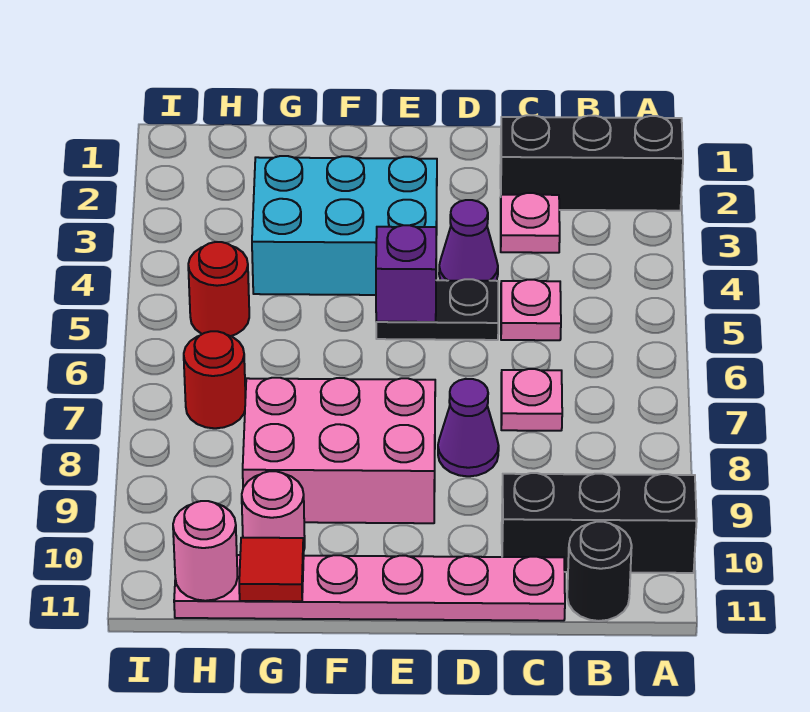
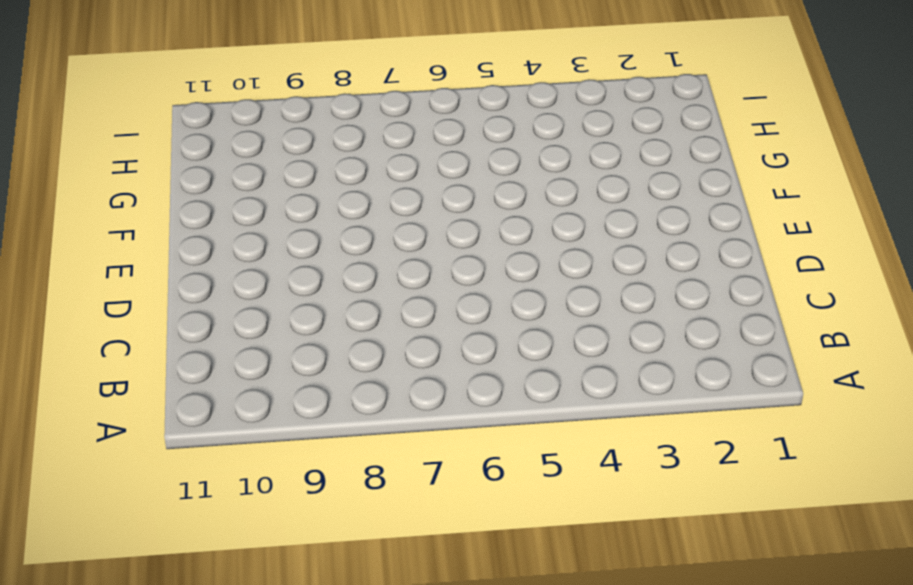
none -> black 1x3 brick [500,115,683,211]
none -> black 1x3 brick [502,473,697,573]
none -> black 1x1 round brick [567,522,632,621]

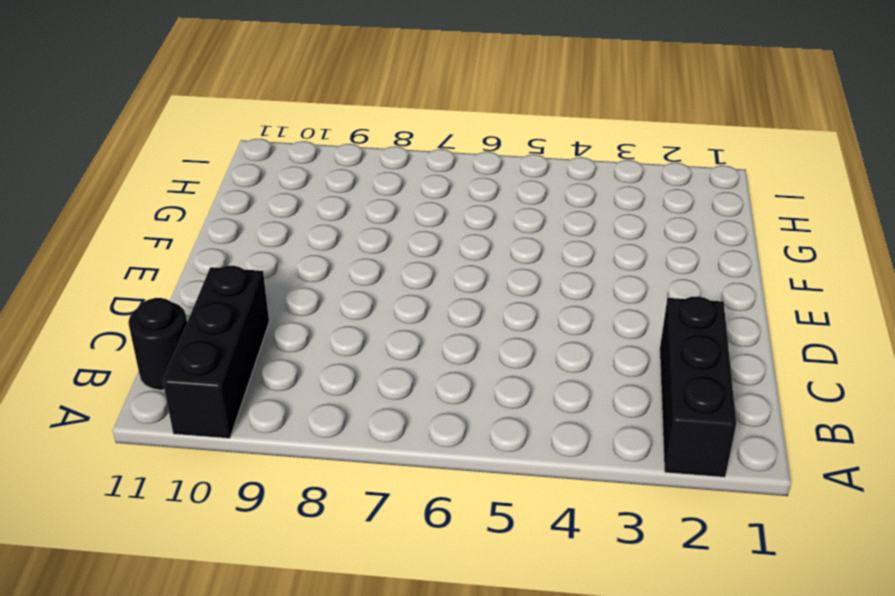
none -> pink 1x1 plate [501,193,560,253]
none -> pink 1x1 plate [501,280,561,340]
none -> pink 1x1 plate [501,369,562,431]

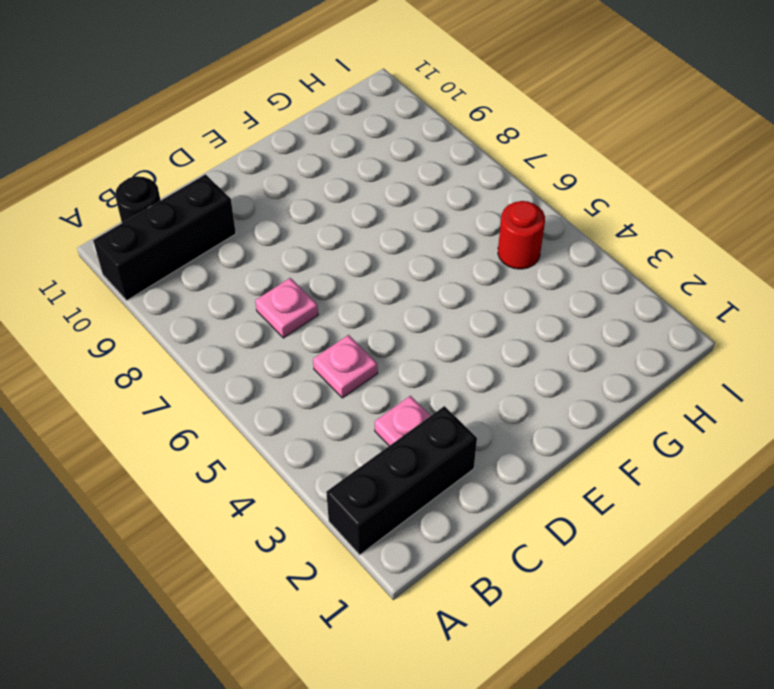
none -> pink 1x6 plate [174,555,565,621]
none -> purple 1x1 cone [439,200,498,281]
none -> black 1x2 plate [376,279,498,340]

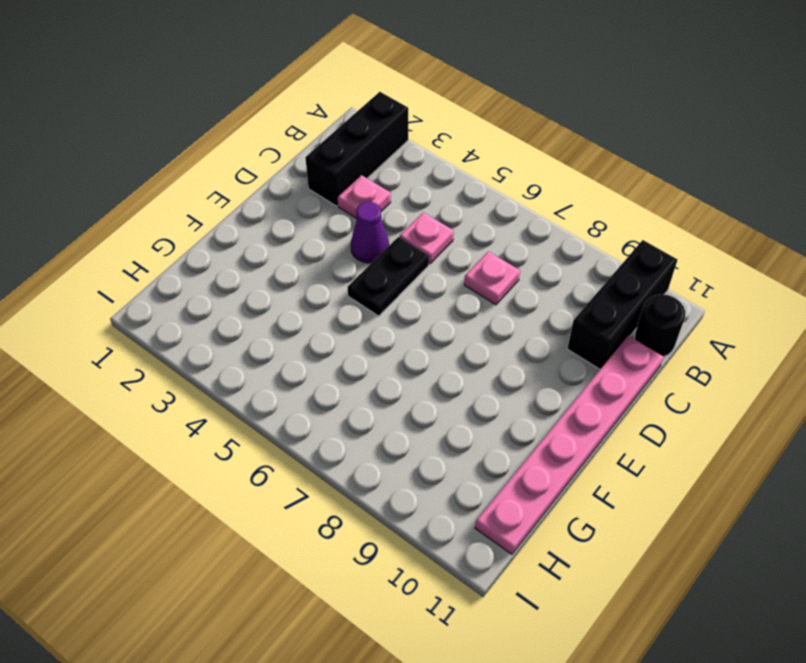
none -> purple 1x1 cone [438,379,499,476]
none -> cyan 2x3 brick [252,156,437,295]
none -> pink 2x3 brick [243,378,435,523]

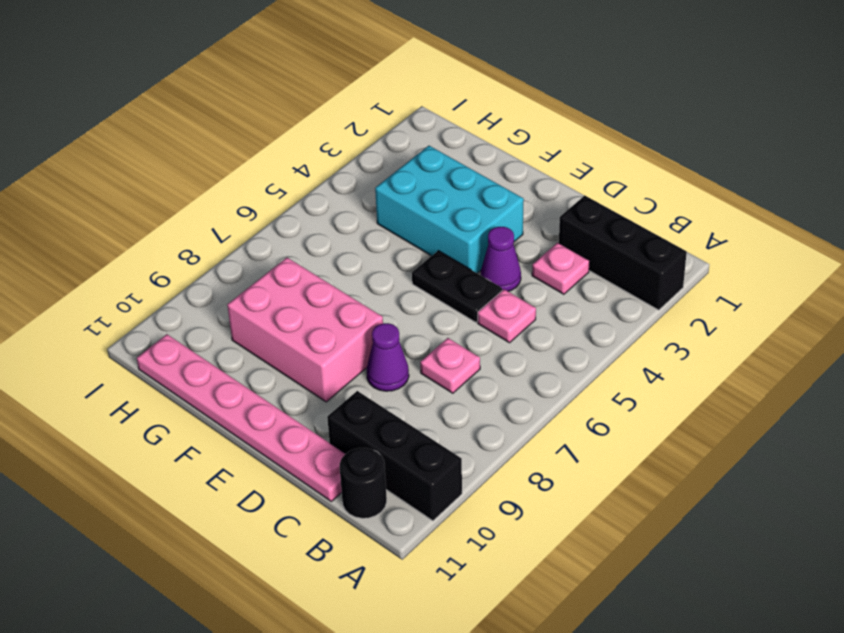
none -> pink 1x1 round brick [242,471,305,548]
none -> red 1x1 round brick [188,242,249,336]
none -> red 1x1 round brick [184,331,246,428]

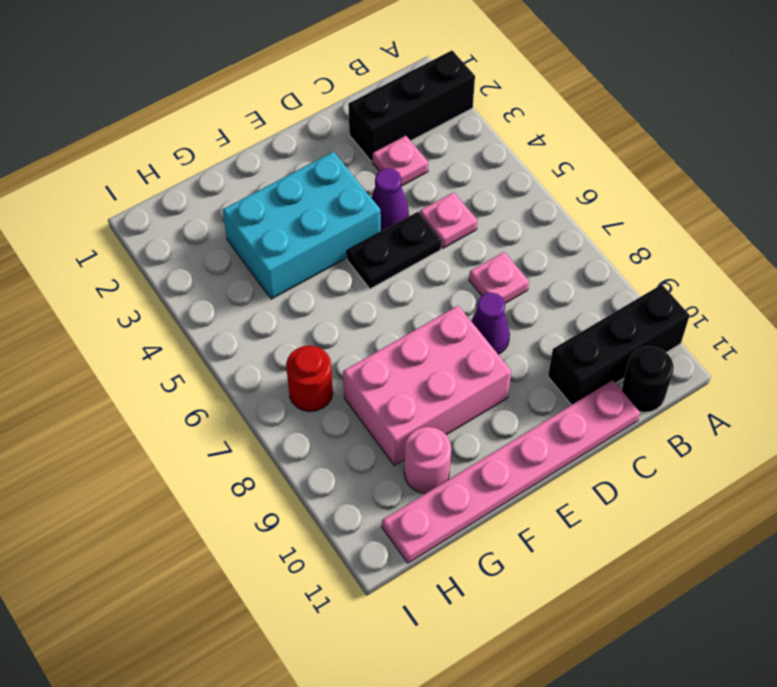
none -> red 1x1 round brick [188,242,249,336]
none -> purple 1x1 brick [376,225,436,322]
none -> red 1x1 tile [239,538,304,601]

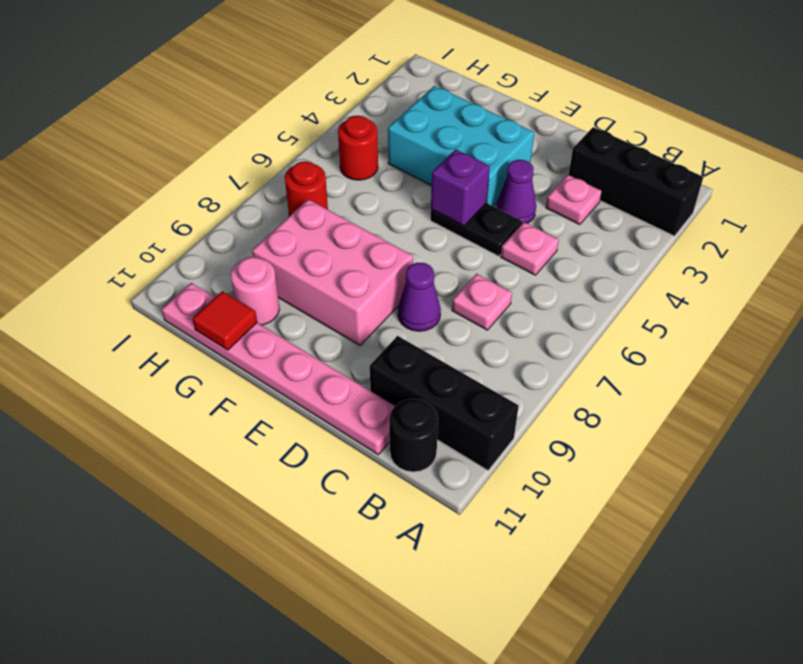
none -> pink 1x1 round brick [173,501,238,601]

